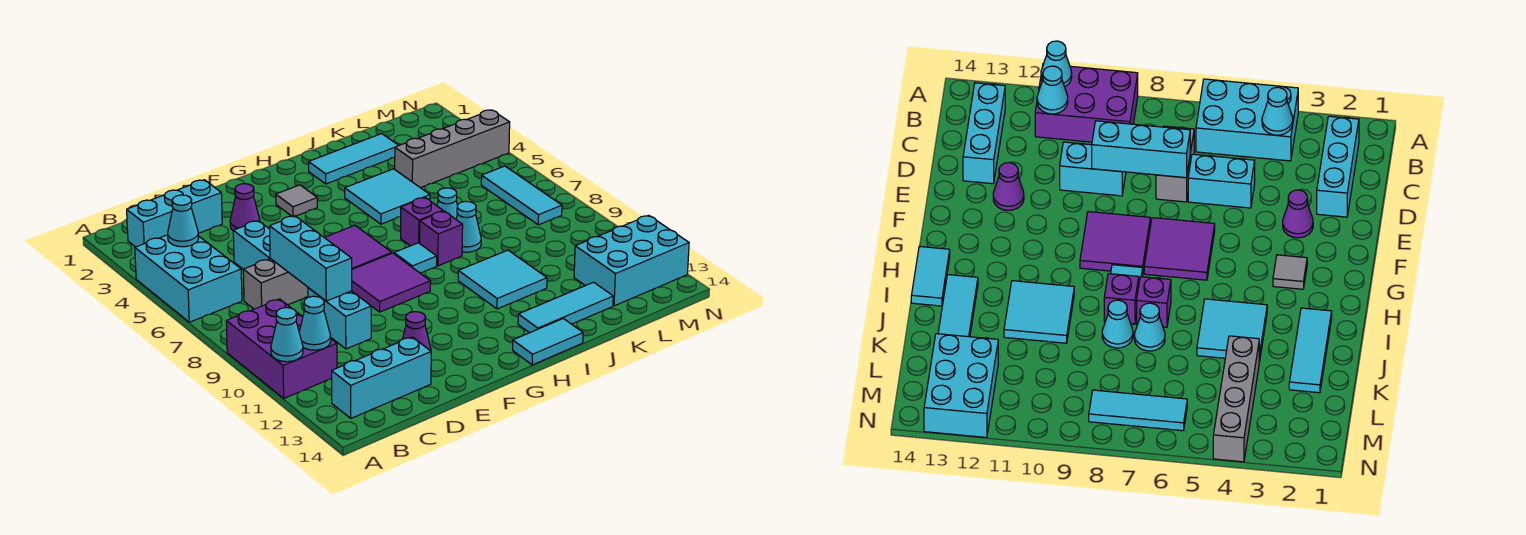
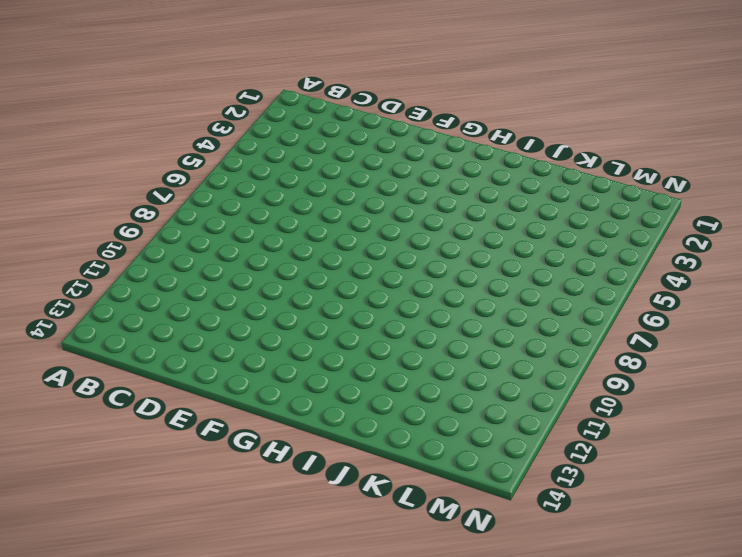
none -> cyan 2x3 brick [135,235,242,322]
none -> purple 2x3 brick [226,299,337,398]
none -> cyan 1x3 brick [127,180,222,247]

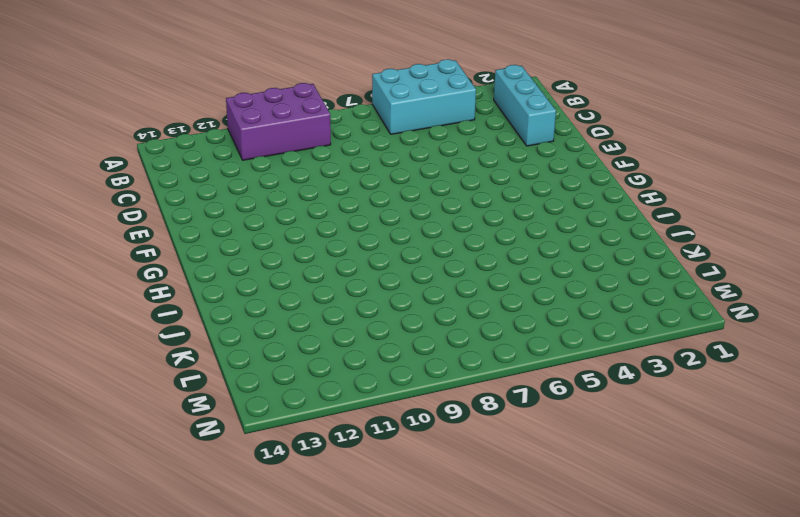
none -> cyan 1x3 brick [332,337,431,418]
none -> grey 1x2 brick [243,259,308,309]
none -> cyan 1x2 brick [233,221,270,269]

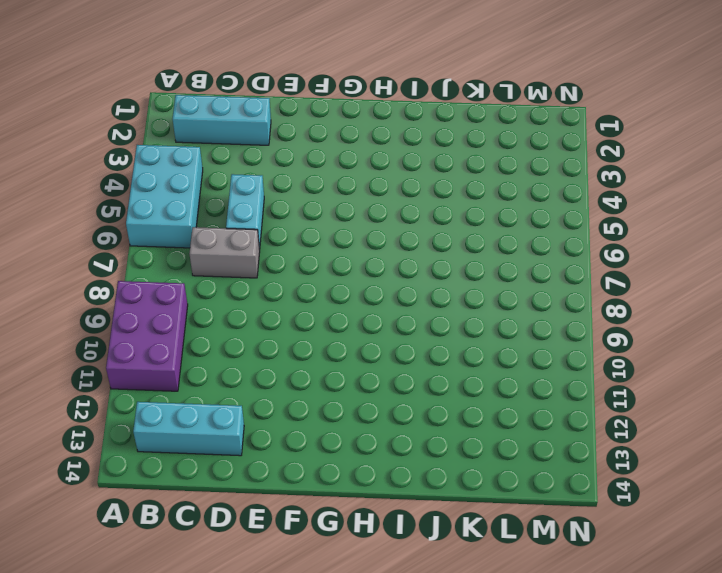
none -> cyan 1x2 brick [308,288,371,349]
none -> purple 1x1 cone [230,184,260,231]
none -> purple 1x1 cone [403,312,431,351]

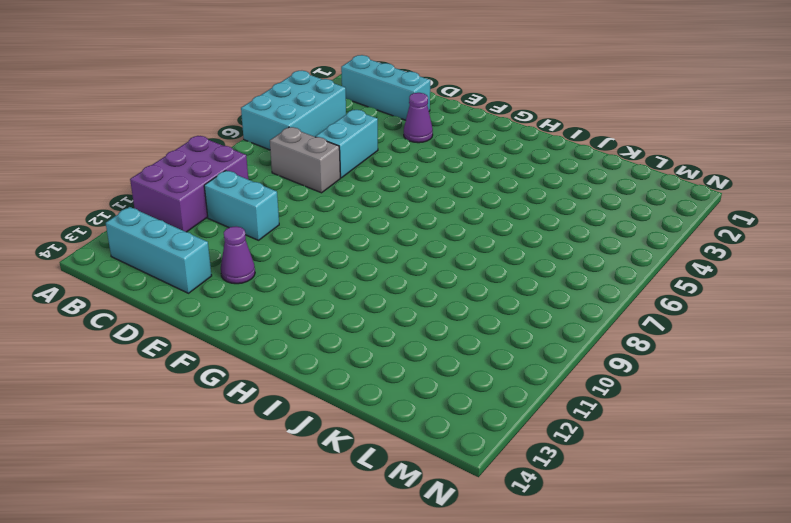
cyan 1x2 brick [204,171,279,240] -> cyan 1x2 brick turned to [308,288,371,349]
none -> purple 2x2 tile [325,225,392,269]
none -> purple 2x2 tile [352,253,431,312]
none -> grey 1x1 tile [276,185,317,217]

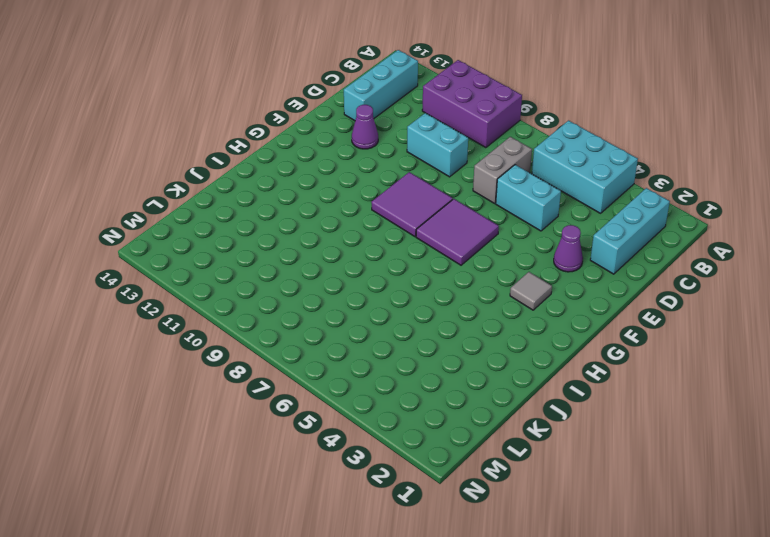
none -> cyan 1x1 tile [394,243,437,273]
none -> cyan 1x2 tile [513,318,583,365]
none -> cyan 1x3 tile [309,134,399,184]

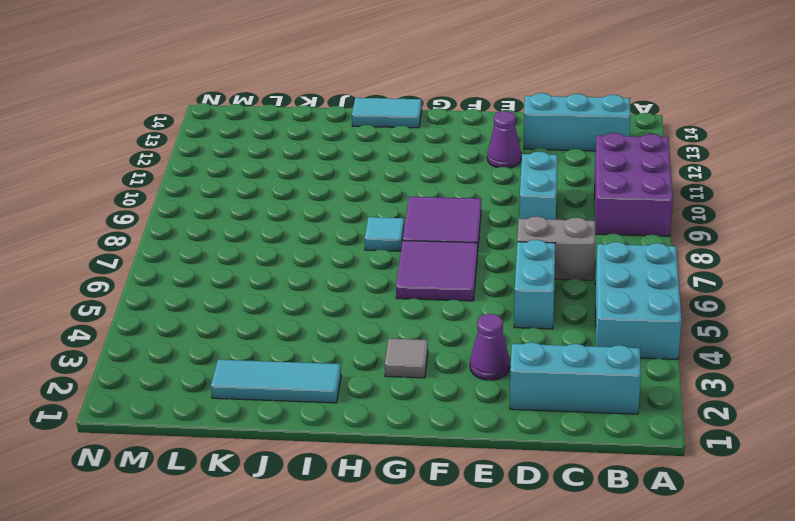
none -> cyan 2x2 tile [345,169,430,224]
none -> purple 1x1 brick [401,198,443,246]
none -> purple 1x1 brick [420,211,463,266]

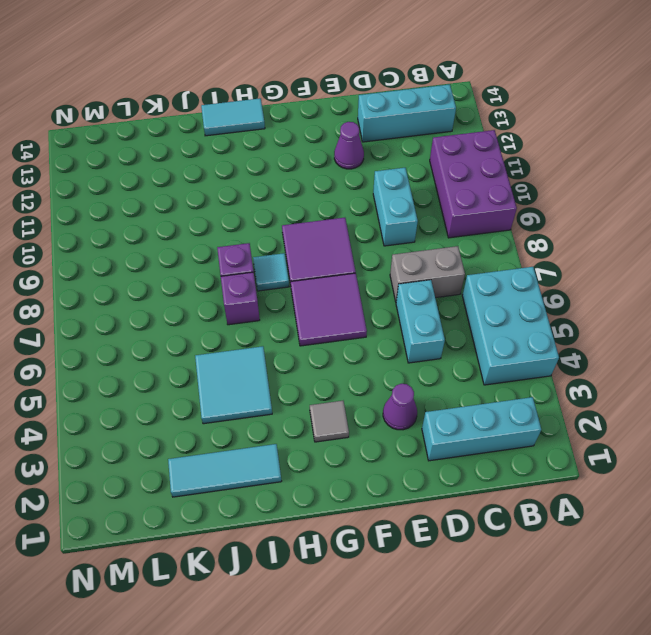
none -> cyan 2x2 tile [458,250,547,309]
none -> cyan 1x3 tile [518,282,613,333]
none -> cyan 1x1 cone [437,188,457,219]

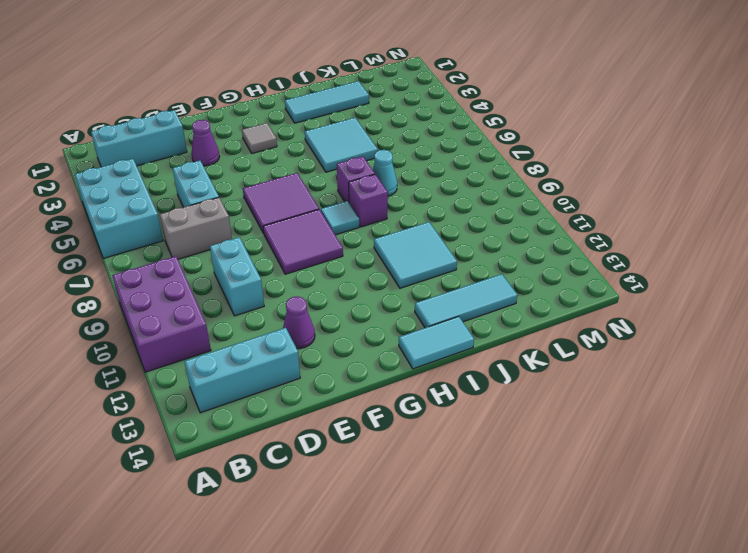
none -> cyan 1x1 cone [456,201,481,252]
none -> grey 1x4 brick [395,110,510,188]
none -> cyan 2x3 brick [574,215,689,306]

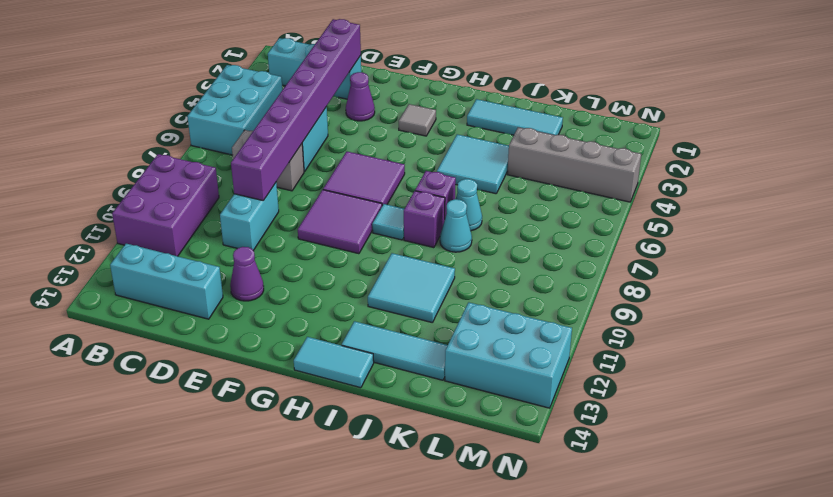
purple 1x8 brick [231,19,361,200] -> cyan 1x3 brick [270,216,352,301]
none -> cyan 1x3 tile [481,166,562,225]
none -> cyan 1x1 cone [271,308,303,362]
none -> cyan 1x1 cone [168,195,198,247]

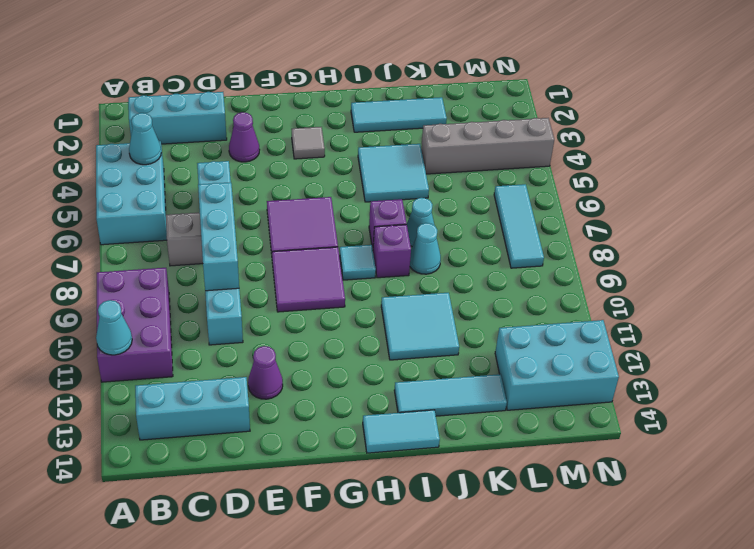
none -> cyan 1x1 cone [299,296,331,350]

